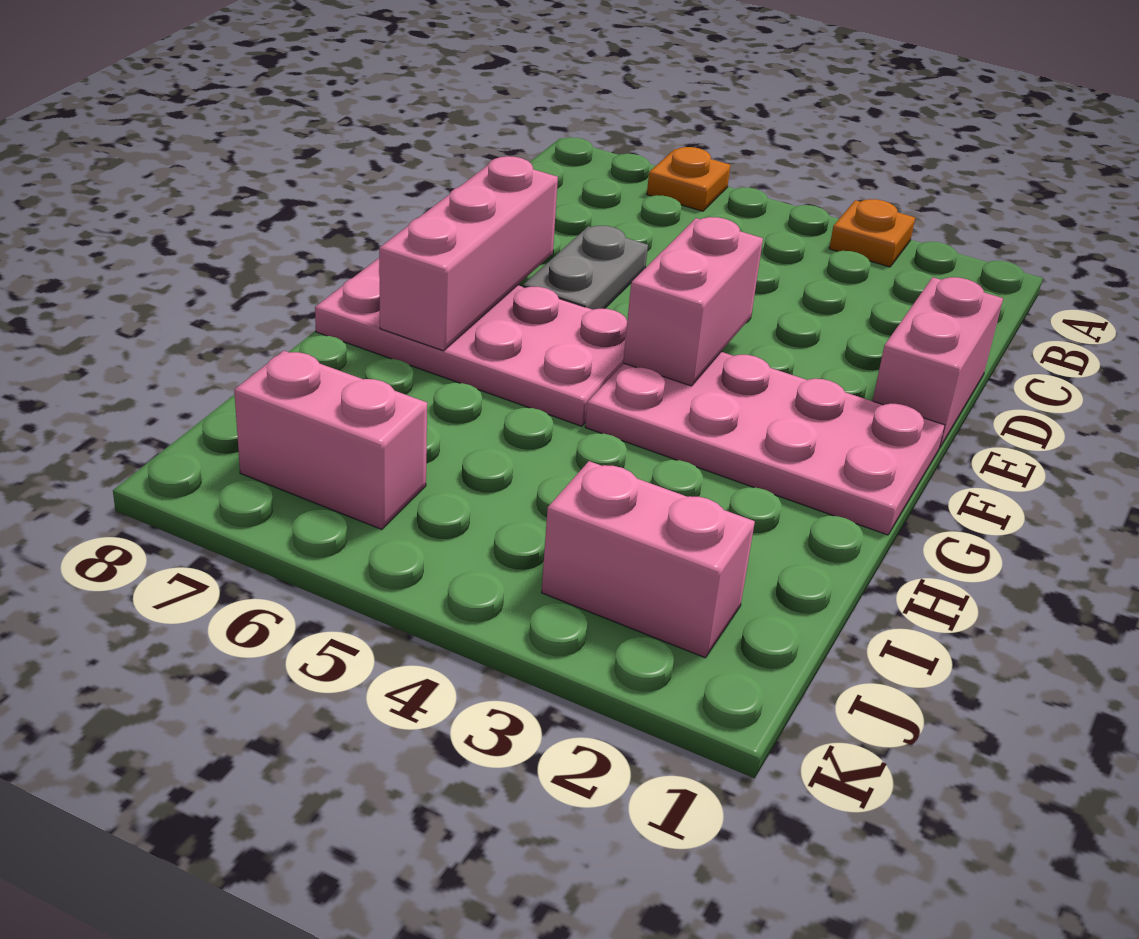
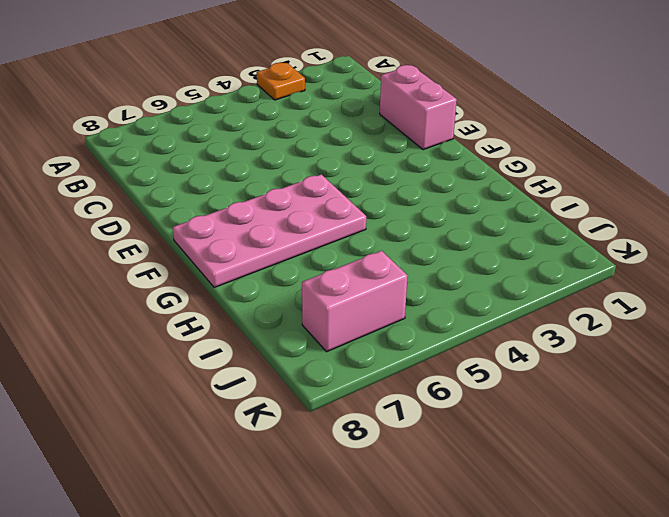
none -> orange 1x1 plate [647,147,730,211]
none -> grey 1x2 plate [523,226,648,310]

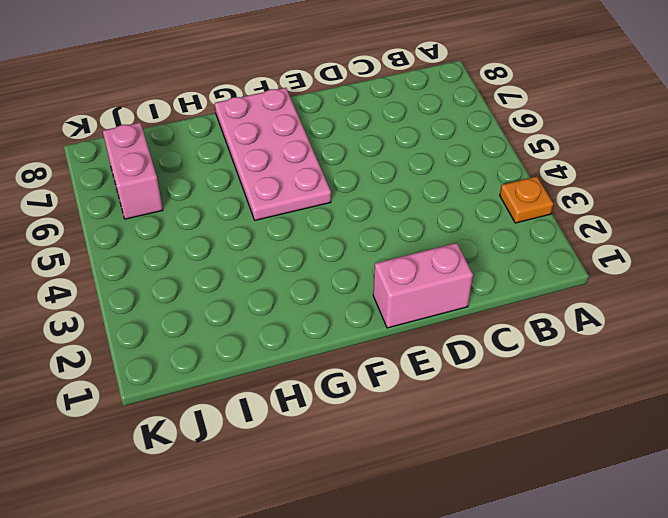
none -> orange 1x1 plate [647,147,730,211]
none -> grey 1x2 plate [523,226,648,310]

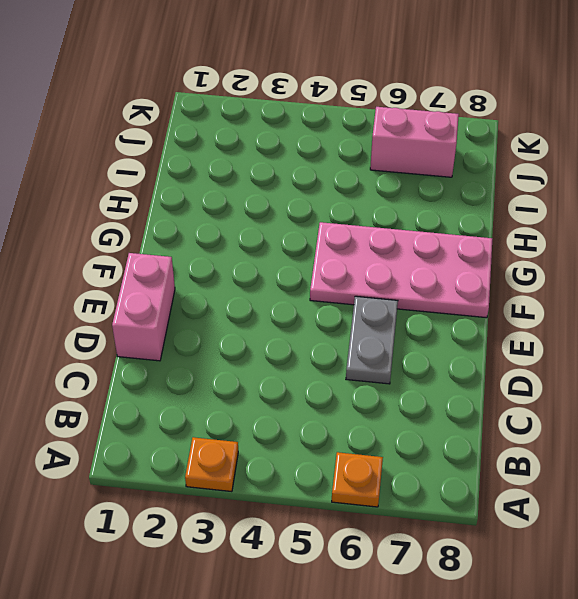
none -> pink 2x4 plate [585,352,945,535]
none -> pink 1x2 brick [542,461,755,658]

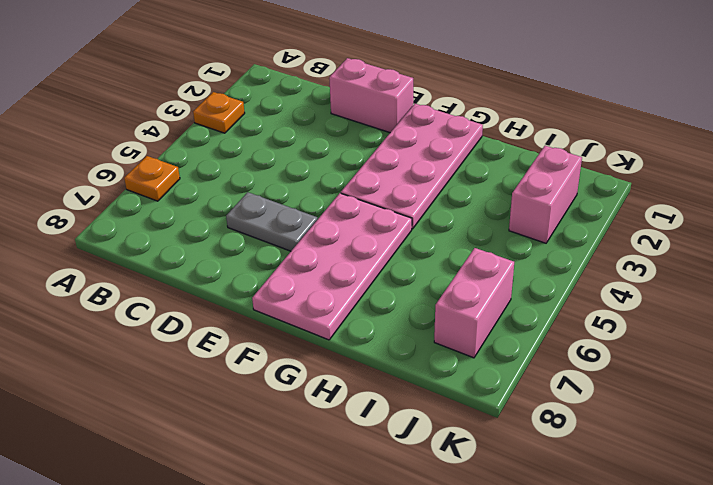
none -> pink 1x2 brick [623,217,763,386]
none -> pink 1x3 brick [379,156,558,351]

